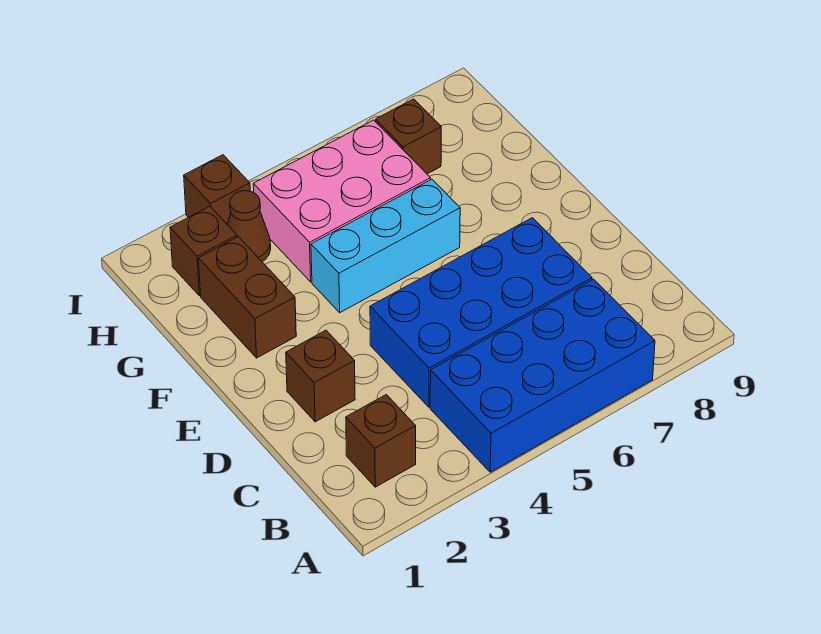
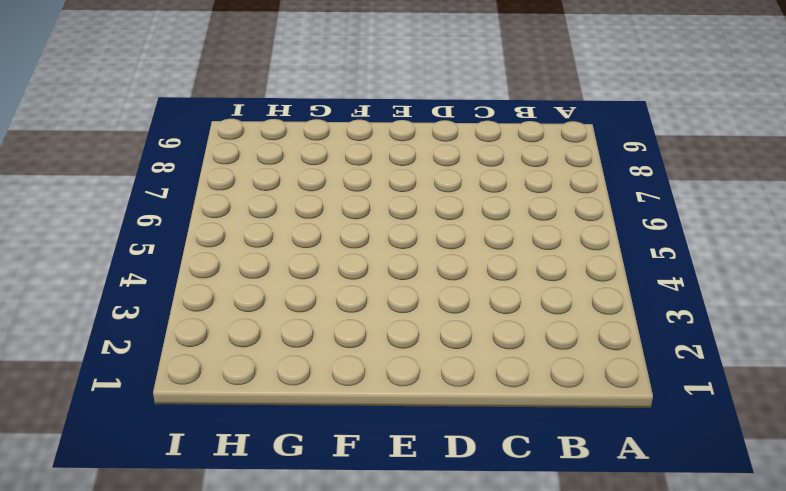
none -> blue 2x4 brick [430,279,655,472]
none -> brown 1x1 brick [346,395,416,487]

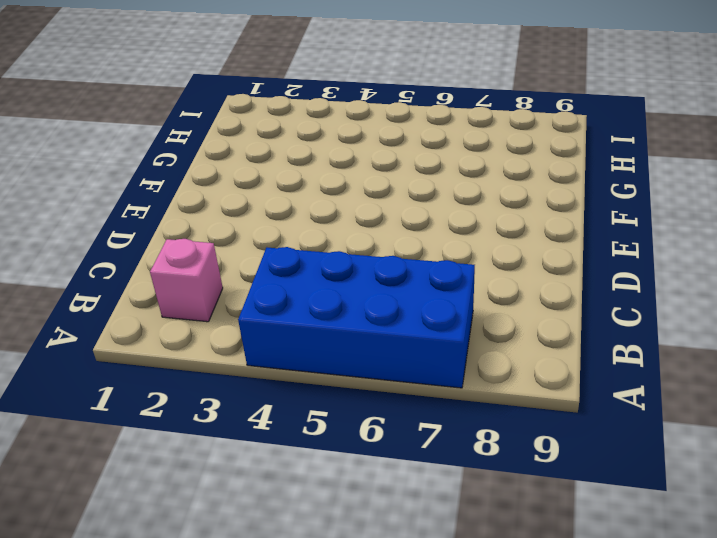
pink 1x1 brick [150,239,223,322] -> brown 1x1 brick [346,395,416,487]
none -> blue 2x4 brick [370,218,592,407]
none -> brown 1x1 brick [286,330,355,422]

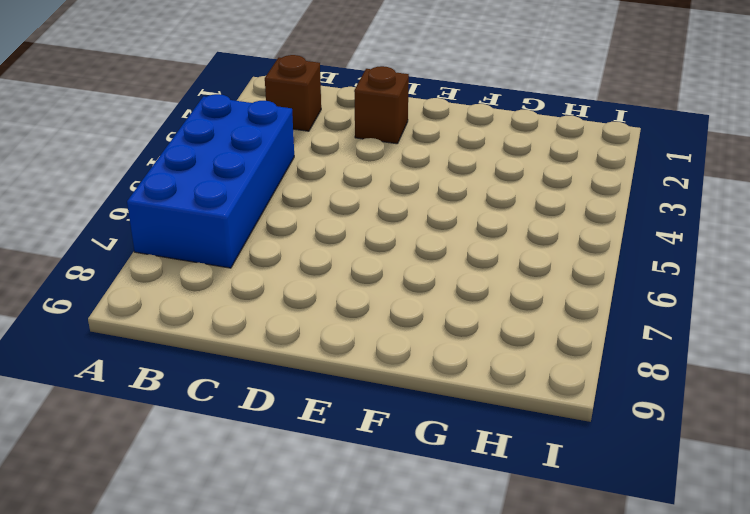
none -> blue 2x4 brick [370,218,592,407]
none -> brown 1x2 brick [199,237,296,358]

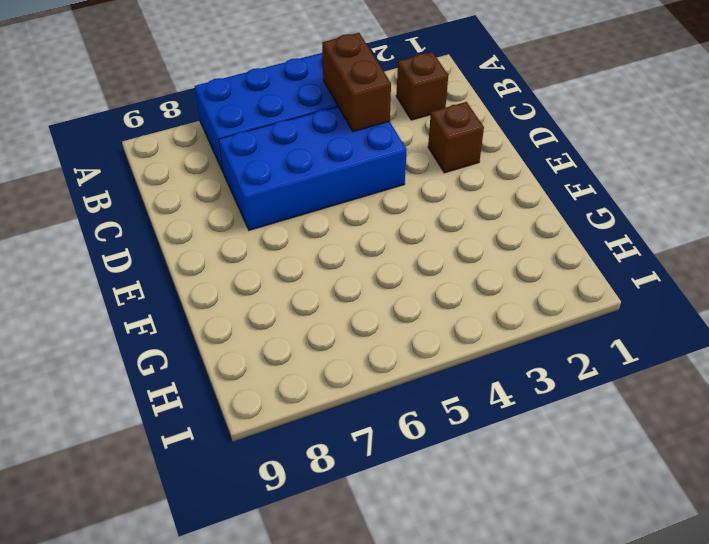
brown 1x2 brick [322,33,391,131] -> brown 1x2 brick moved to [199,237,296,358]
none -> cyan 1x3 brick [311,179,460,313]
none -> pink 2x3 brick [253,120,431,282]

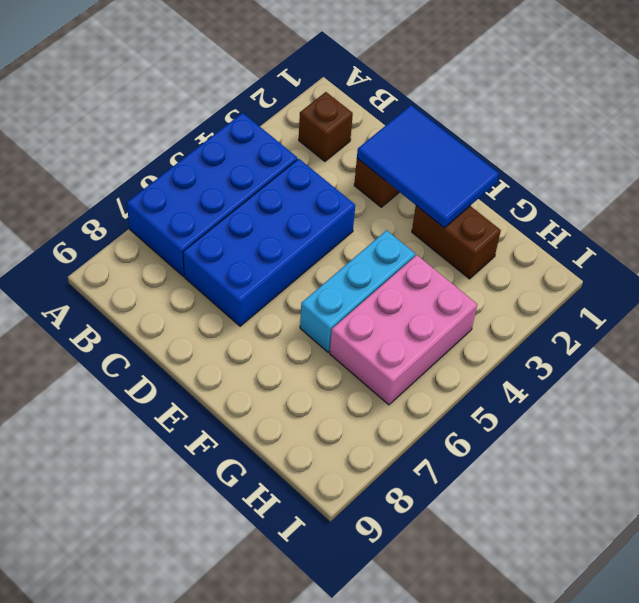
blue 2x3 tile [357,105,499,228] -> none
none -> brown 1x1 brick [170,206,237,296]
none -> brown 1x1 cone [227,191,271,262]

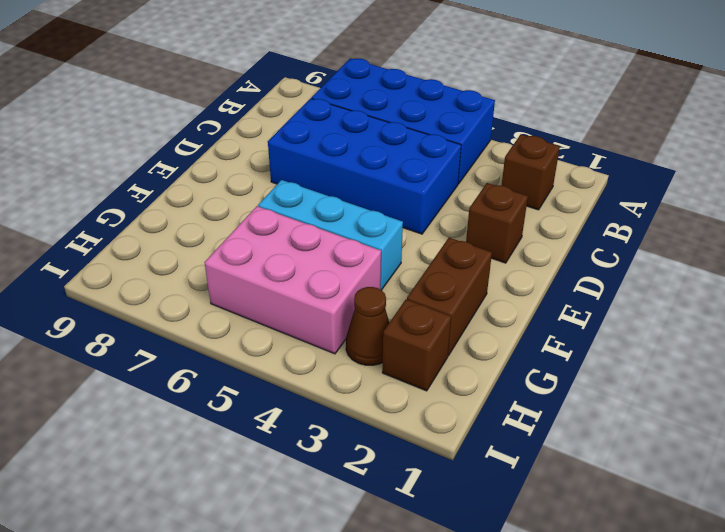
none -> brown 1x1 brick [376,99,441,174]
none -> brown 1x1 brick [184,155,250,224]

